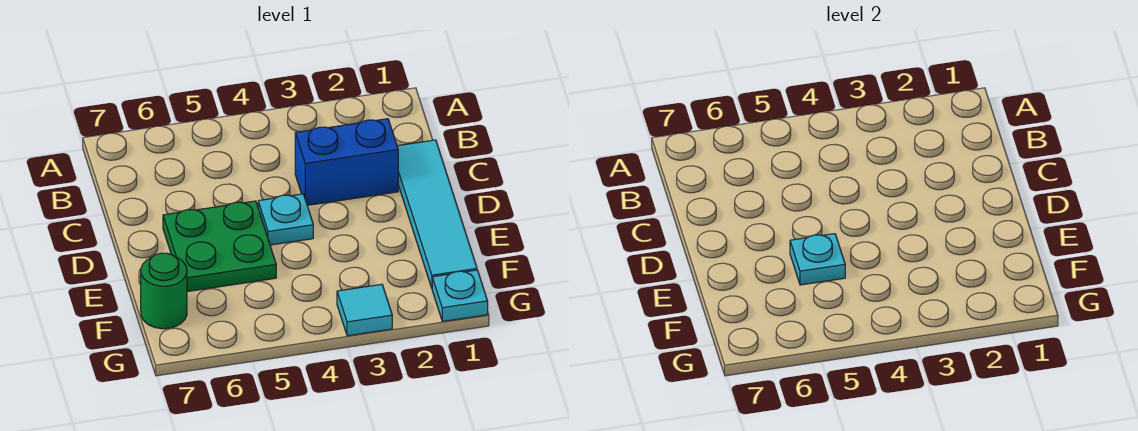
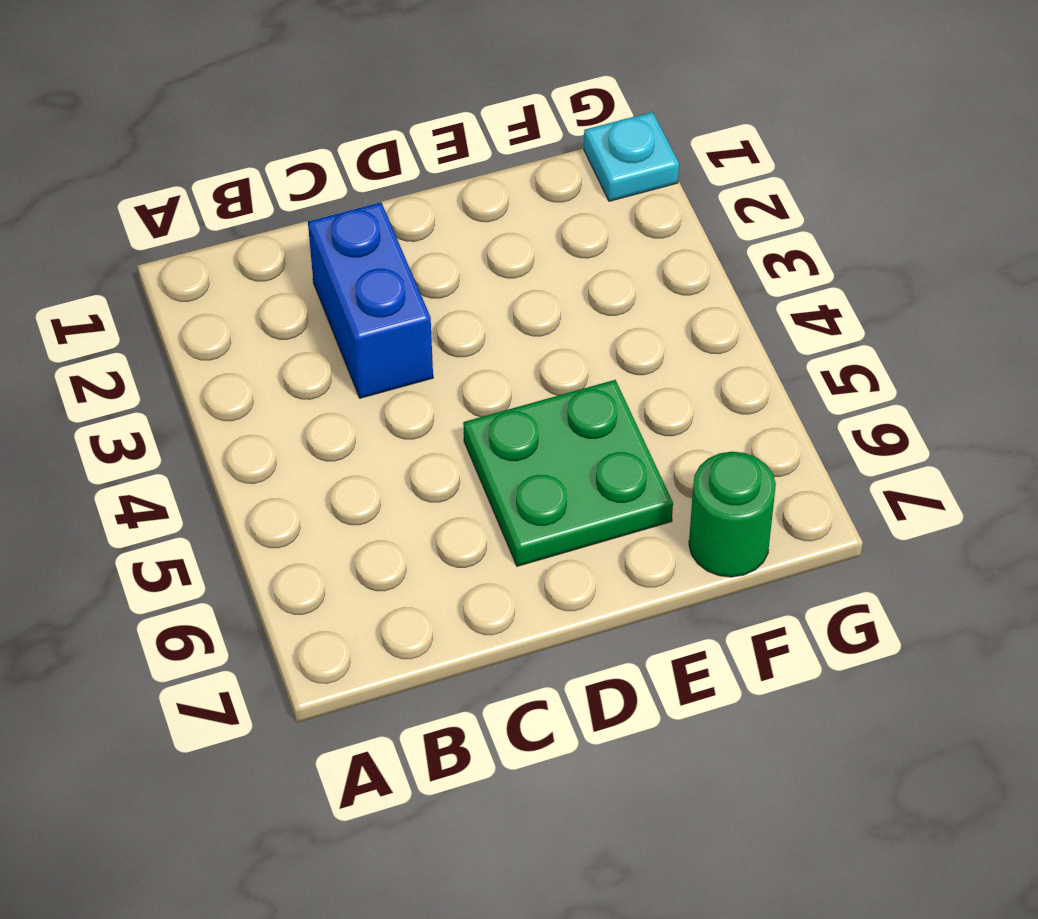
none -> cyan 1x4 tile [397,140,477,288]
none -> cyan 1x1 plate [258,194,313,245]

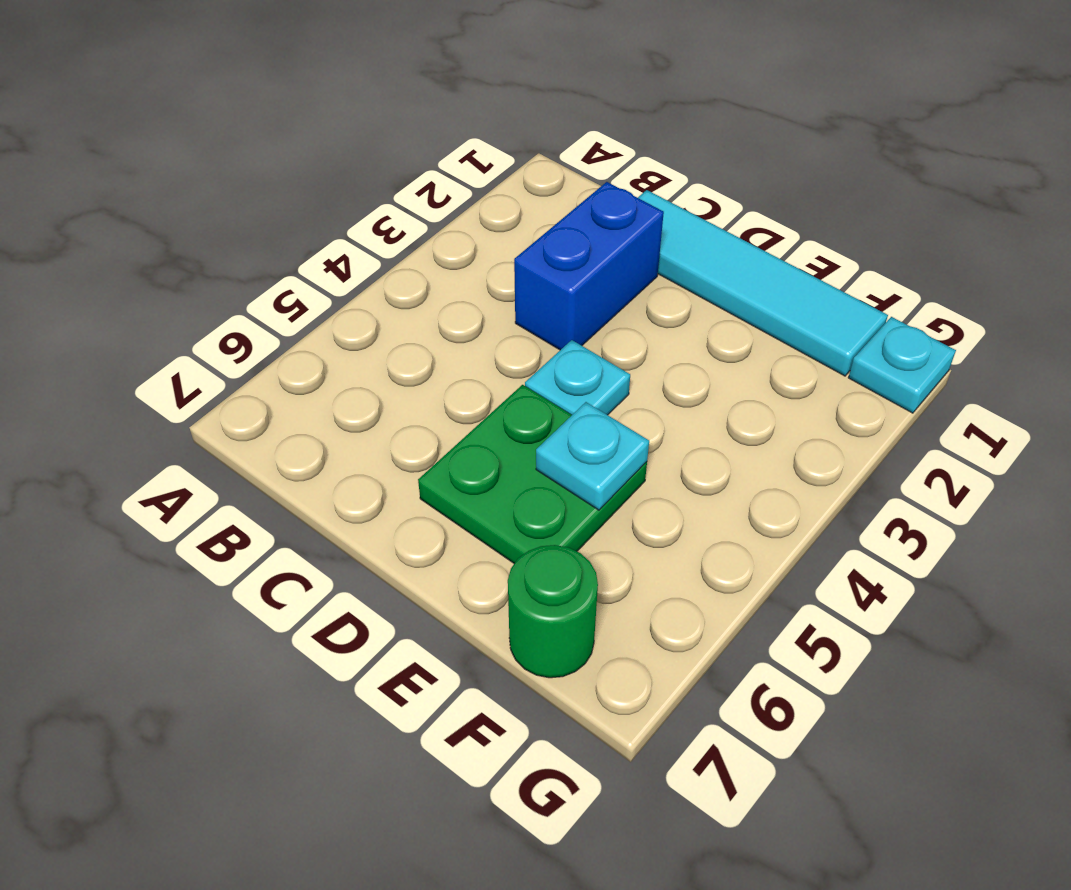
none -> cyan 1x1 tile [337,284,392,336]

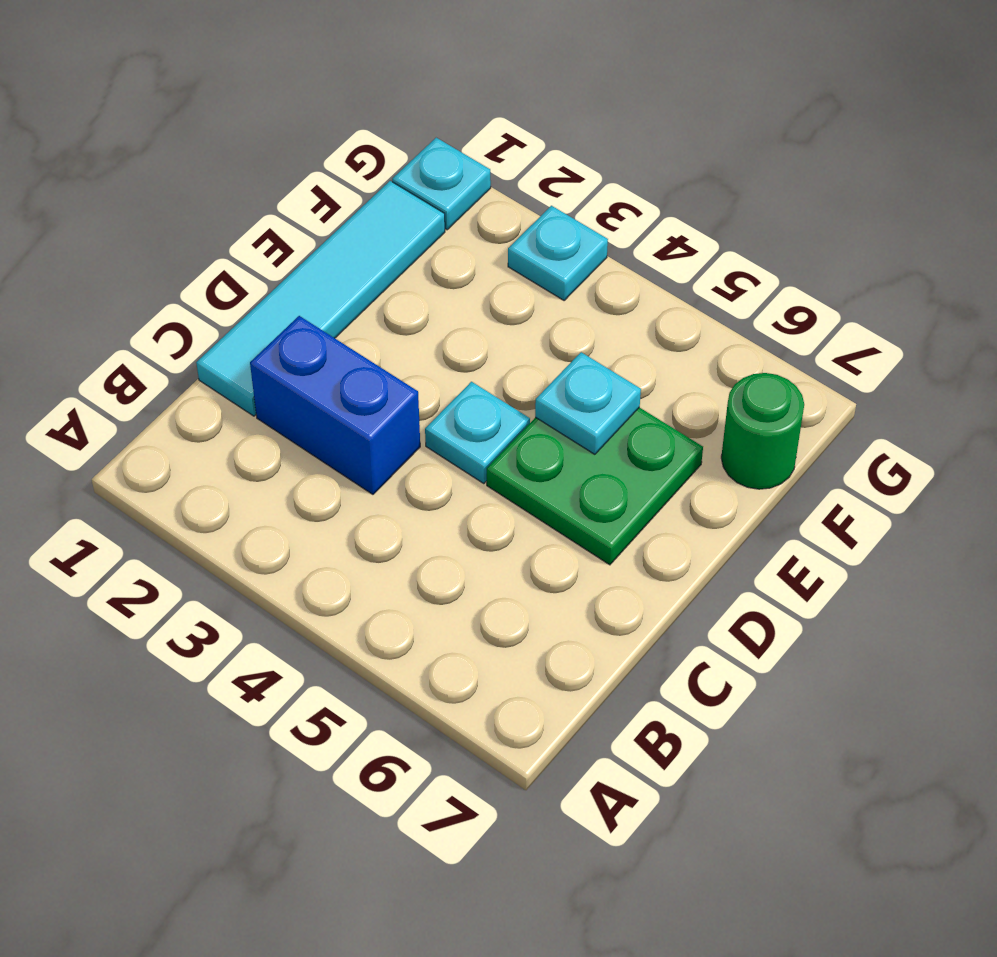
cyan 1x1 plate [508,206,608,300] -> cyan 1x1 tile [337,284,392,336]

